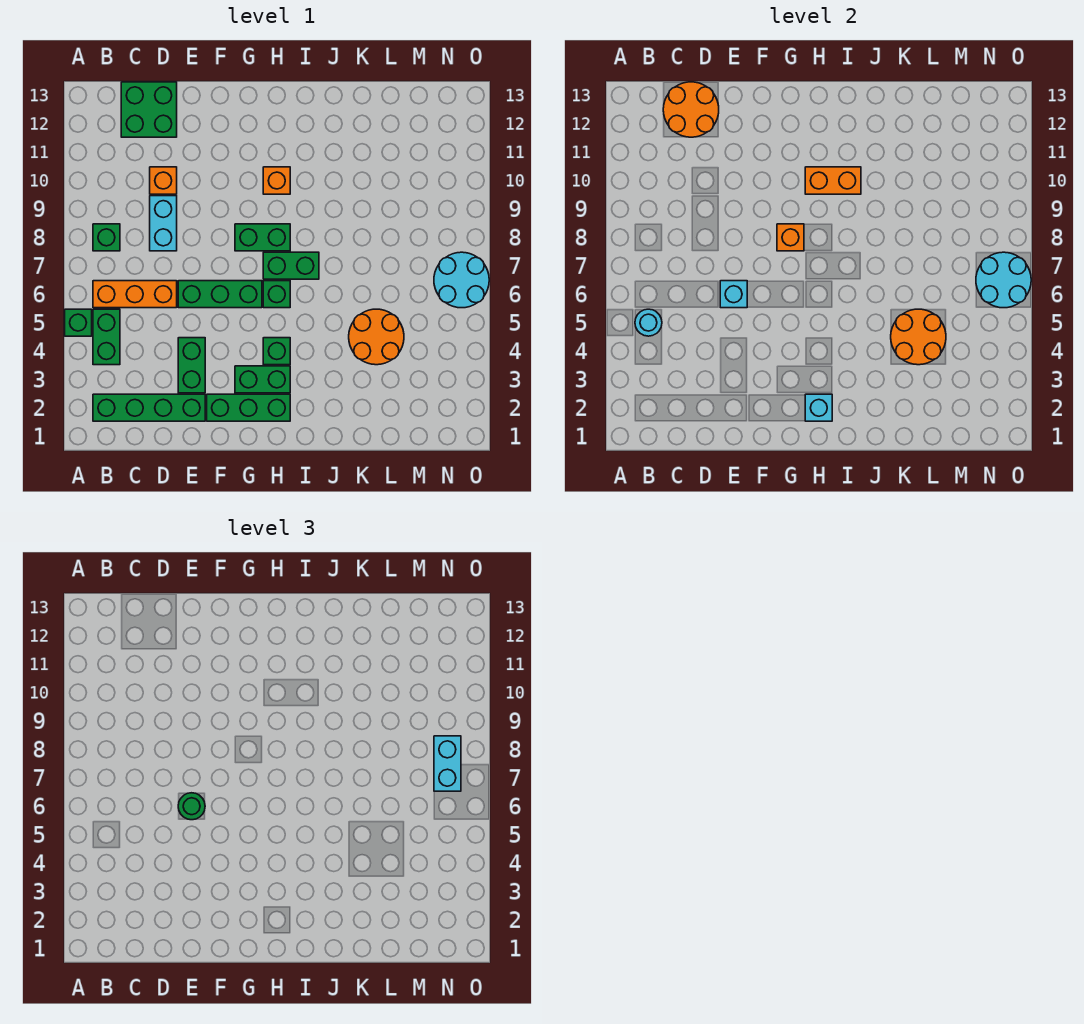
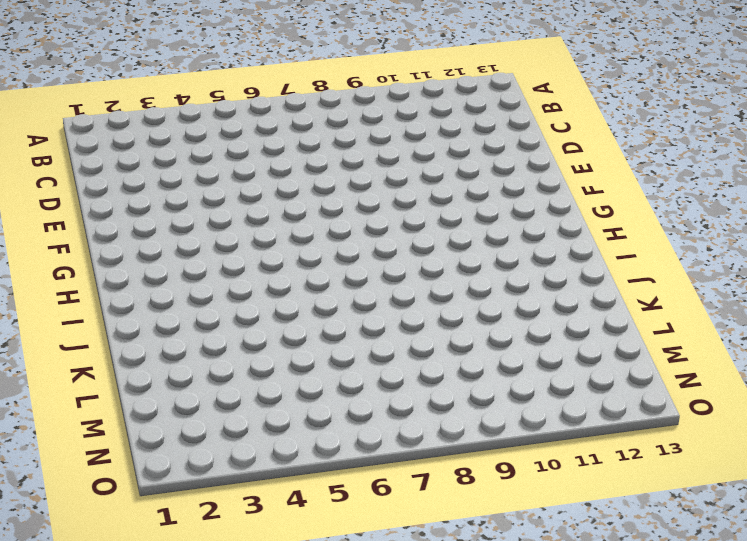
none -> green 1x1 brick [65,309,92,336]
none -> green 1x4 brick [93,394,205,421]
none -> green 1x2 brick [93,309,120,365]

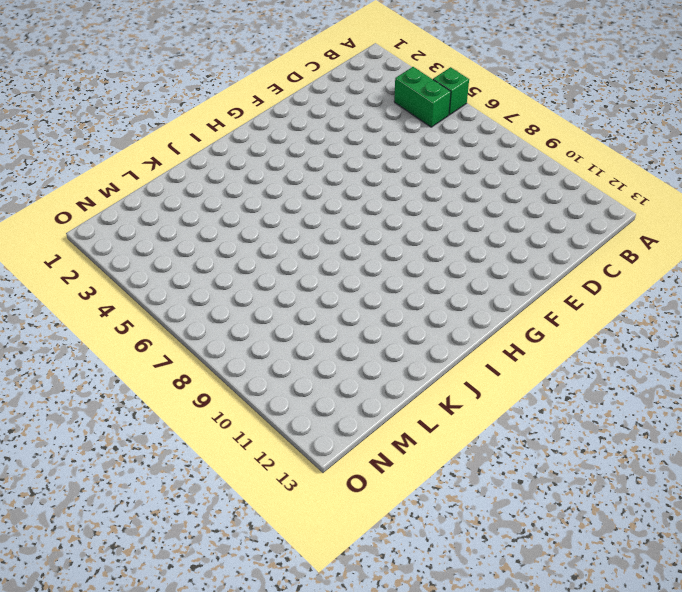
none -> green 1x4 brick [93,394,205,421]
none -> orange 1x3 brick [93,281,177,308]
none -> green 1x1 brick [93,224,120,251]

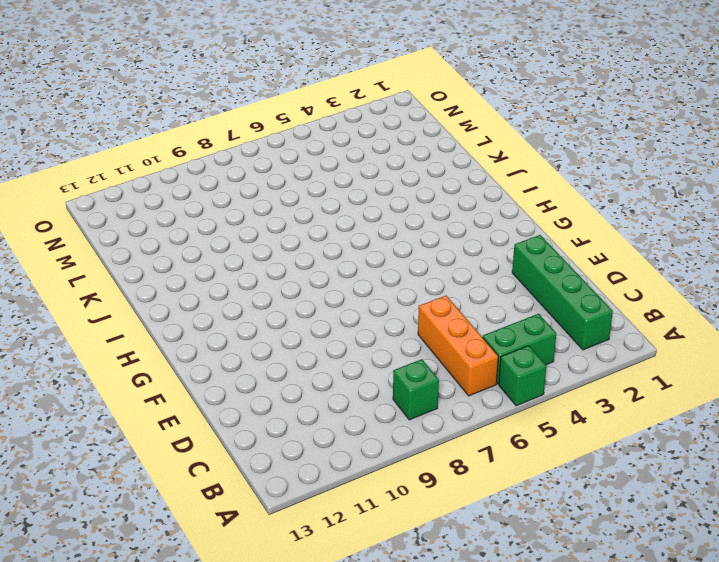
none -> green 2x2 brick [121,82,177,137]
none -> cyan 1x2 brick [150,196,177,251]
none -> orange 1x1 brick [150,167,177,194]

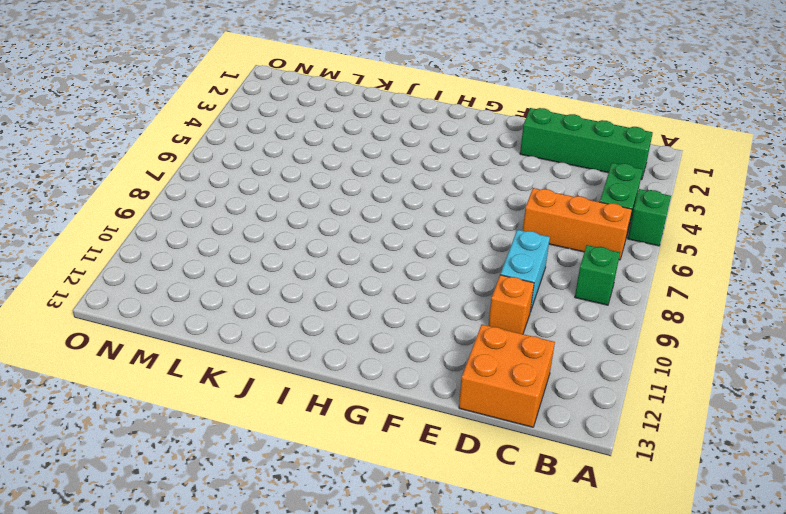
orange 2x2 brick [459,324,555,427] -> green 2x2 brick [121,82,177,137]
none -> green 1x2 brick [178,338,205,393]
none -> green 1x3 brick [178,281,262,308]
none -> green 1x3 brick [207,394,290,421]

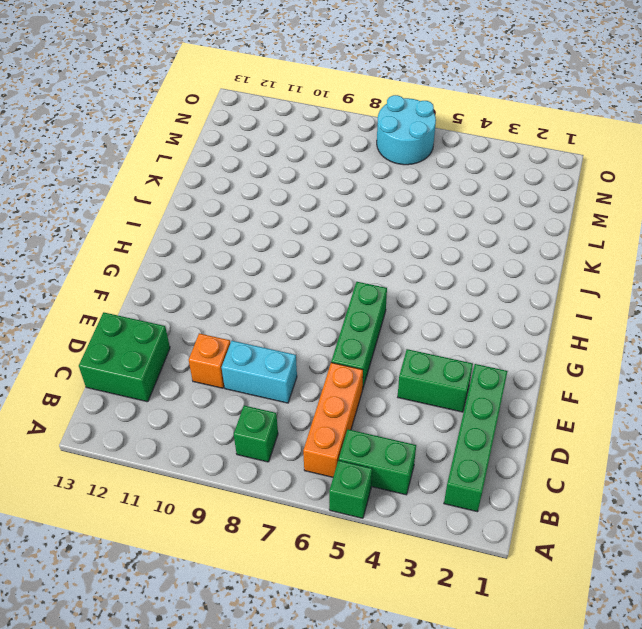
none -> green 1x3 brick [207,394,290,421]
none -> green 1x2 brick [235,366,290,393]
none -> green 1x2 brick [235,224,290,251]

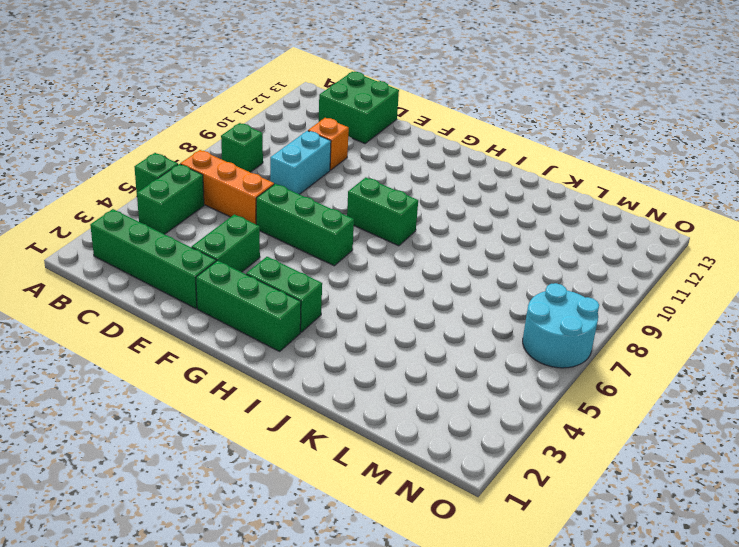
none -> green 1x1 brick [263,338,290,365]
none -> green 1x1 brick [263,281,290,308]
none -> green 1x2 brick [263,252,319,279]

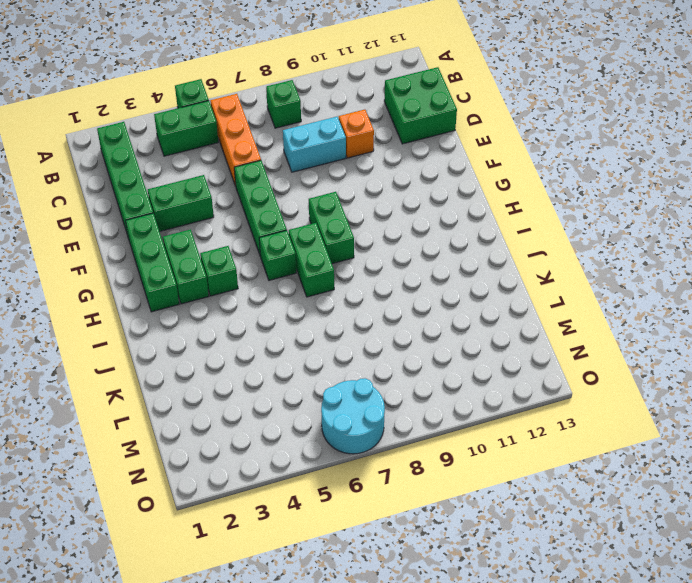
none -> orange 1x1 brick [263,167,290,194]
none -> orange 2x2 round brick [349,309,404,365]
none -> cyan 1x1 round brick [635,309,662,336]

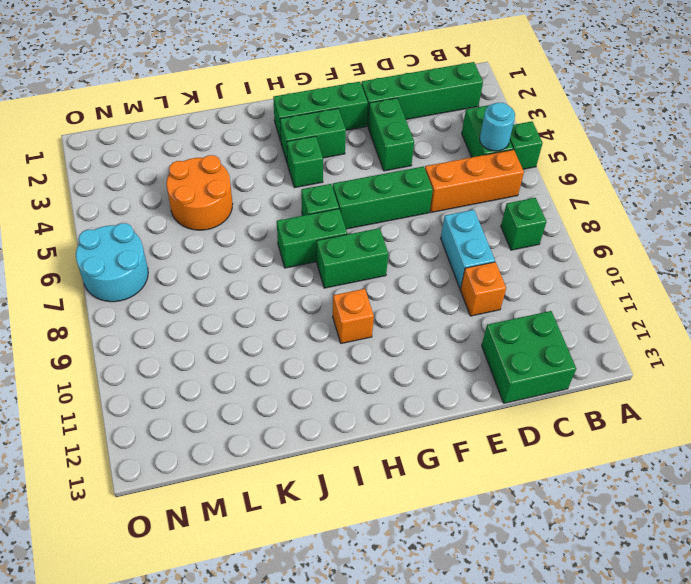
none -> orange 2x2 round brick [663,82,719,137]
none -> cyan 1x1 brick [720,281,747,308]
none -> orange 1x1 brick [777,224,804,251]

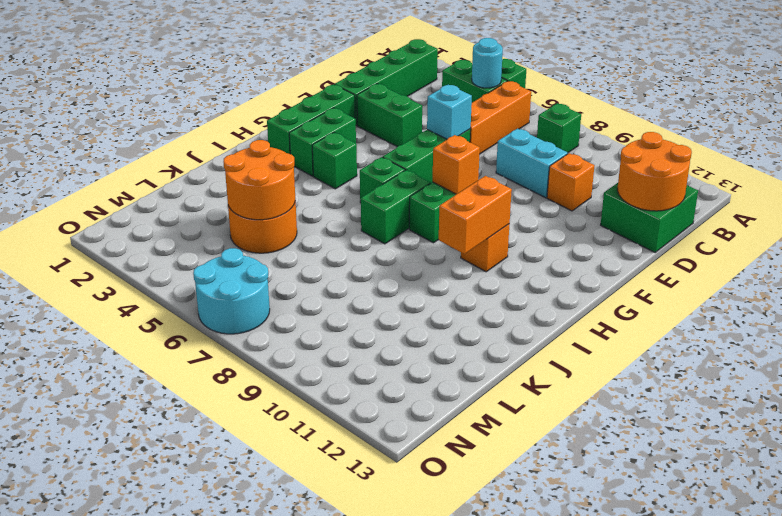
none -> cyan 1x1 brick [805,394,832,421]
none -> cyan 2x2 round brick [976,252,1031,308]
none -> green 1x1 round brick [178,793,205,820]

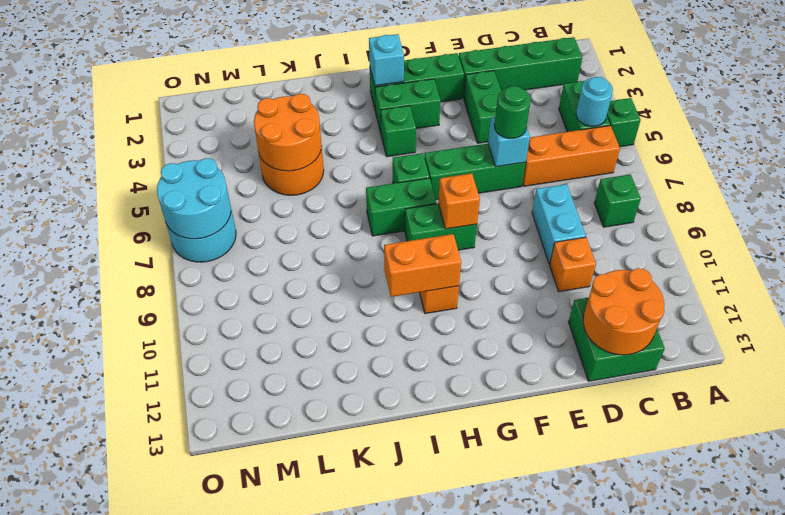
none -> cyan 1x2 brick [434,736,461,791]

